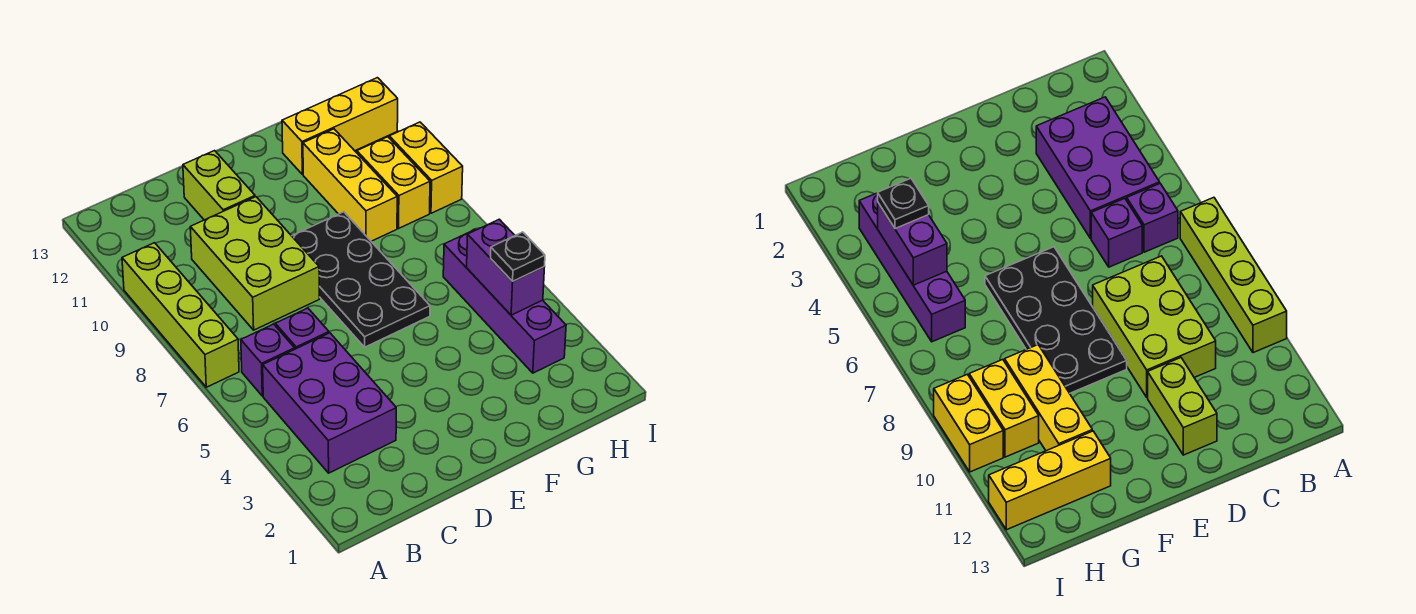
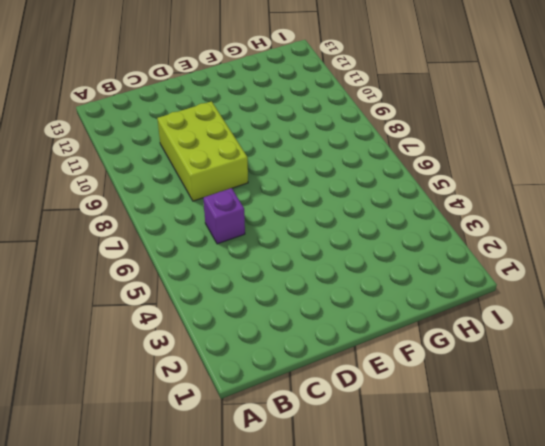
none -> lime 1x4 brick [122,243,239,387]
none -> purple 2x3 brick [263,333,396,473]
none -> purple 1x1 brick [241,324,295,396]

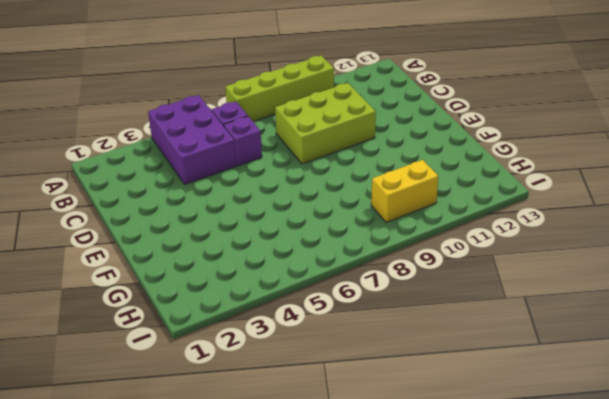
purple 2x3 brick [148,95,236,184] -> purple 2x3 brick turned to [263,333,396,473]
none -> lime 1x2 brick [183,151,255,220]
none -> black 2x4 plate [292,212,430,347]
none -> yellow 1x3 brick [303,129,397,241]

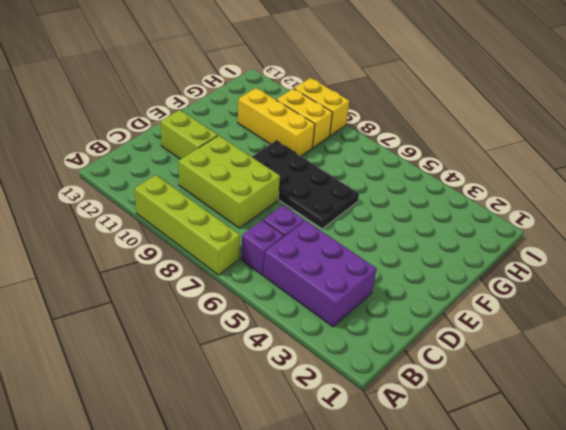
none -> yellow 1x3 brick [282,78,398,174]
none -> purple 1x4 brick [443,229,566,373]
none -> purple 1x2 brick [467,219,544,315]

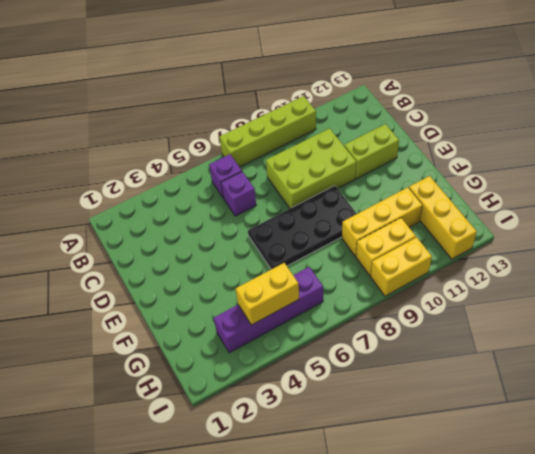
yellow 1x2 brick [235,263,299,325] -> purple 1x2 brick [467,219,544,315]
none -> purple 2x3 brick [263,333,396,473]
none -> black 1x1 plate [491,232,545,281]

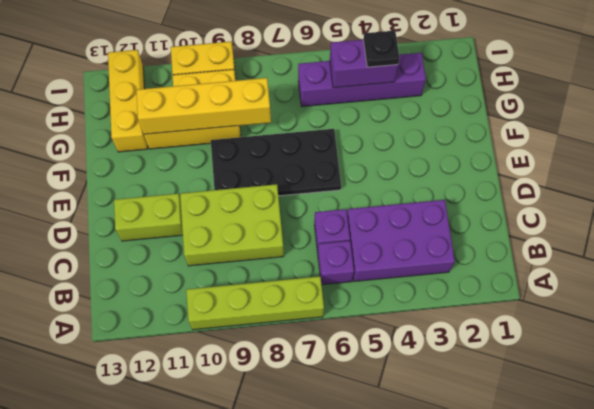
yellow 1x4 brick [136,78,271,134] -> none

